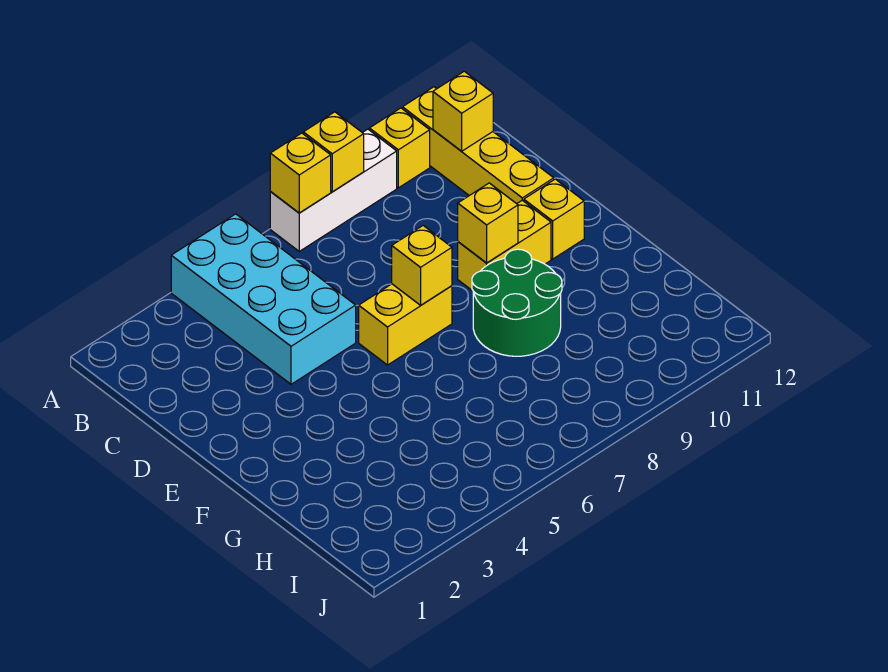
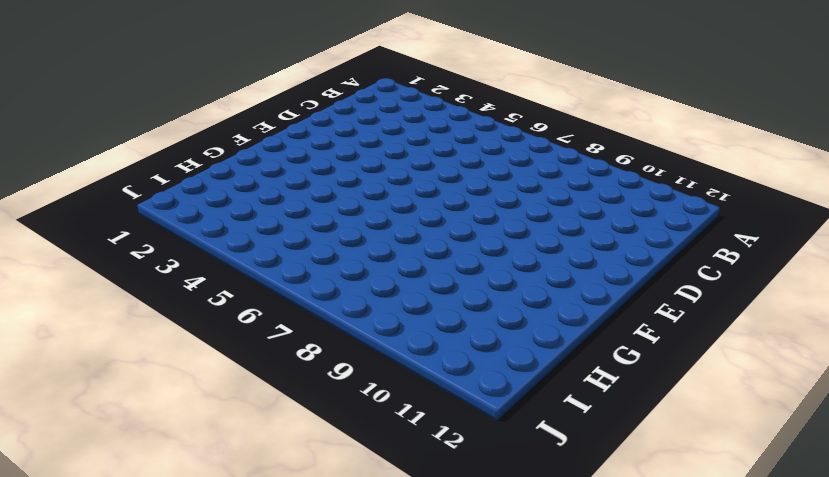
none -> cyan 2x4 brick [171,214,356,384]
none -> white 1x3 brick [270,129,397,251]
none -> yellow 1x1 brick [369,108,430,188]

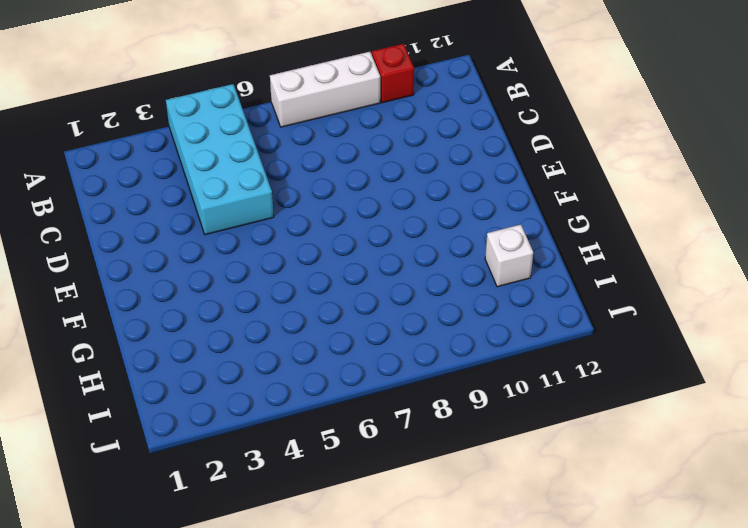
red 1x1 brick [372,44,414,103] -> yellow 1x1 brick [369,108,430,188]
white 1x1 brick [485,224,533,287] -> none
none -> yellow 1x4 brick [403,87,554,204]
none -> yellow 1x2 brick [359,284,452,365]
none -> yellow 1x2 brick [458,200,551,291]

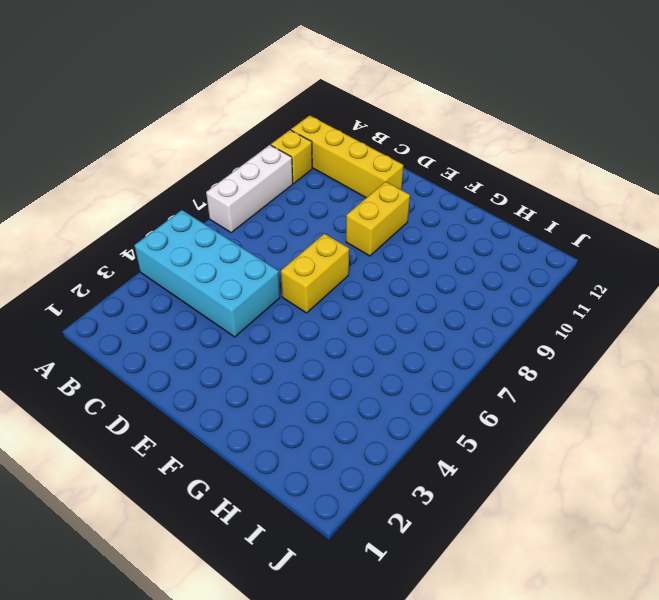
none -> yellow 1x1 brick [524,179,584,259]
none -> green 2x2 round brick [472,249,562,356]
none -> yellow 1x1 brick [270,133,331,213]

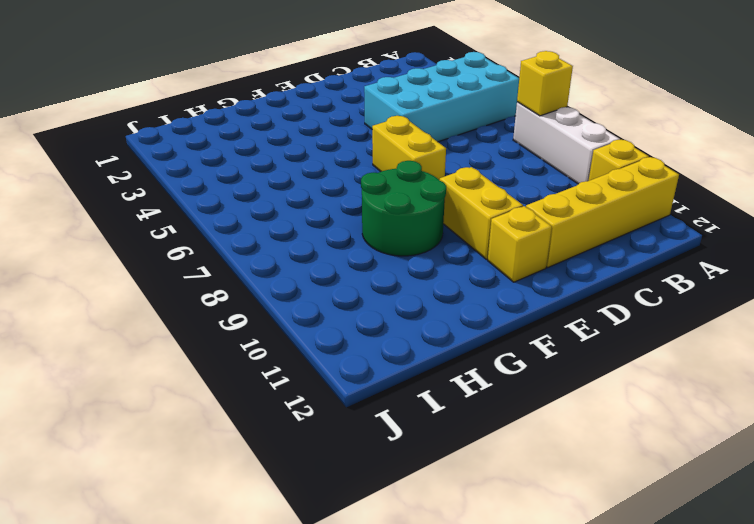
none -> yellow 1x1 brick [303,112,364,192]
none -> yellow 1x1 brick [433,71,493,151]
none -> yellow 1x1 brick [392,226,452,305]

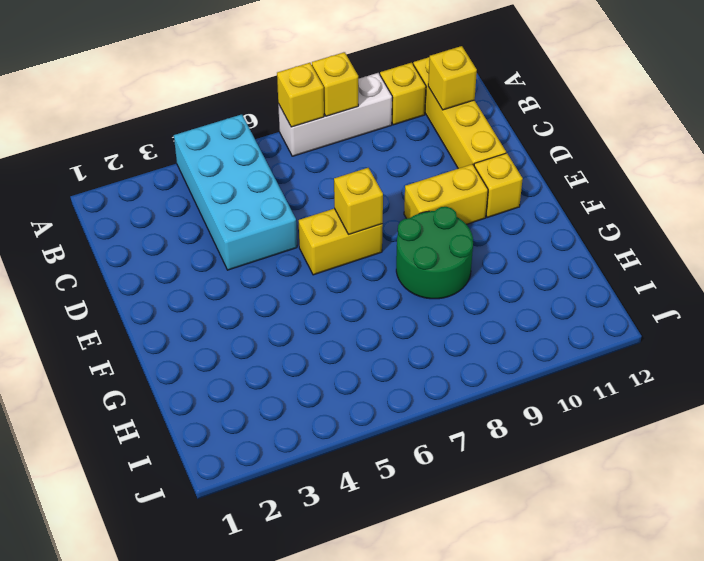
none -> yellow 1x1 brick [458,183,518,263]

